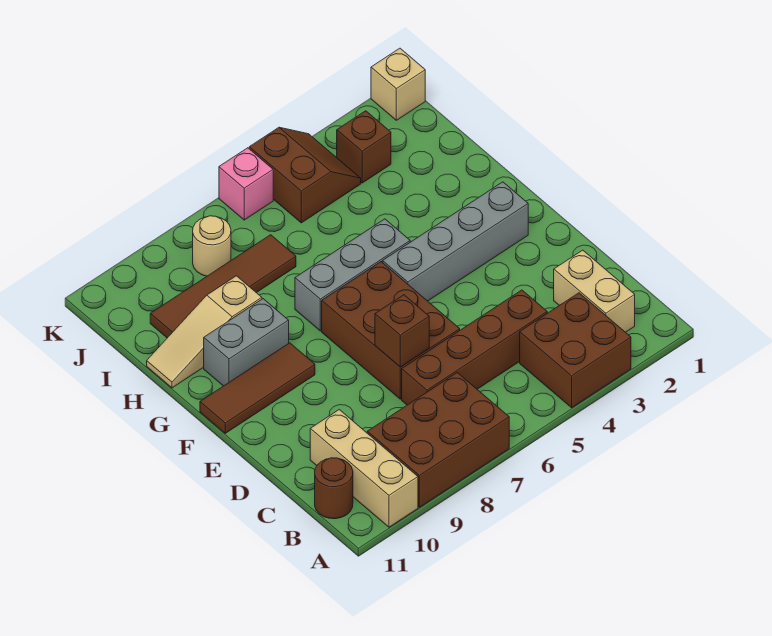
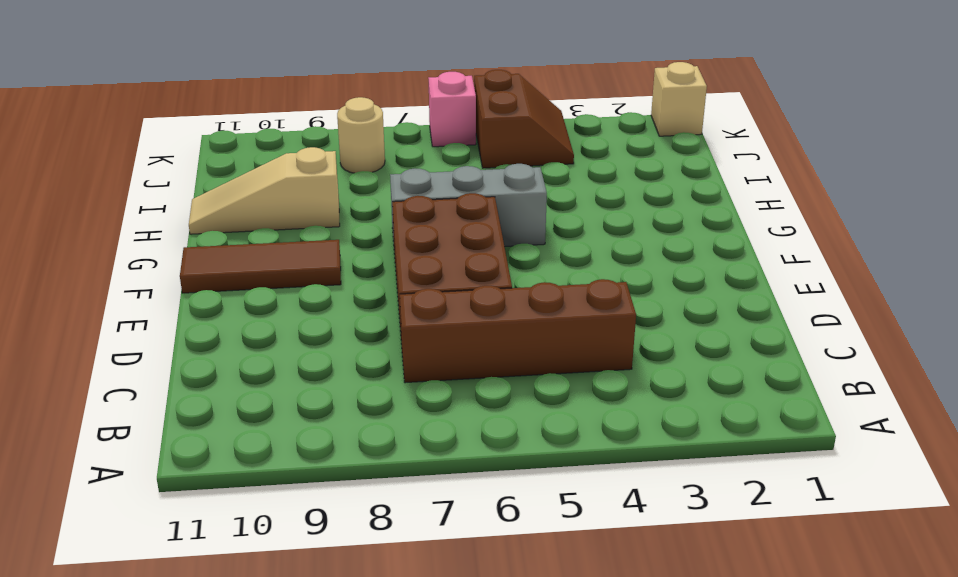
none -> brown 2x2 brick [520,293,631,408]
none -> brown 2x3 brick [367,373,509,507]
none -> tan 1x3 brick [310,410,418,527]

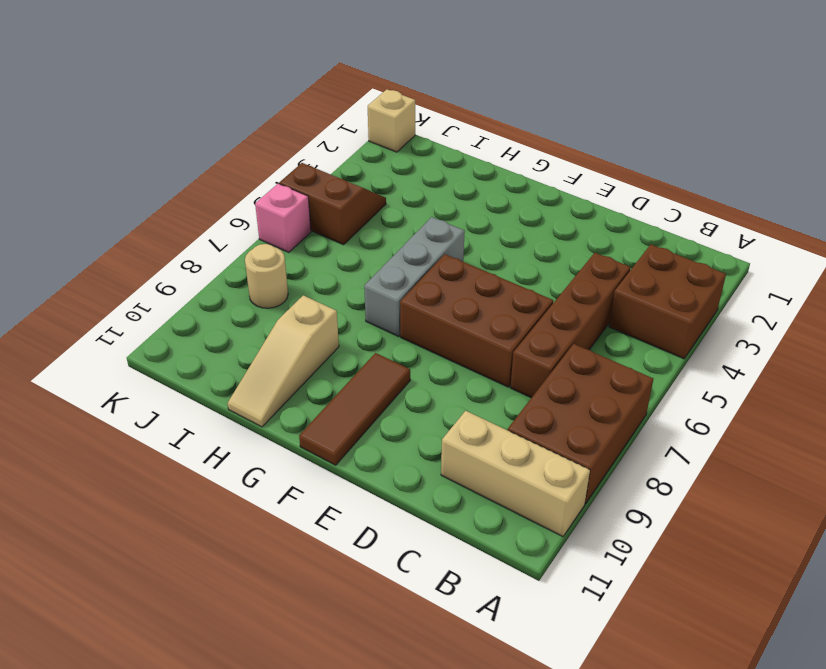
none -> tan 1x2 brick [554,250,635,332]
none -> brown 1x1 round brick [315,458,353,519]
none -> grey 1x4 brick [383,182,528,301]

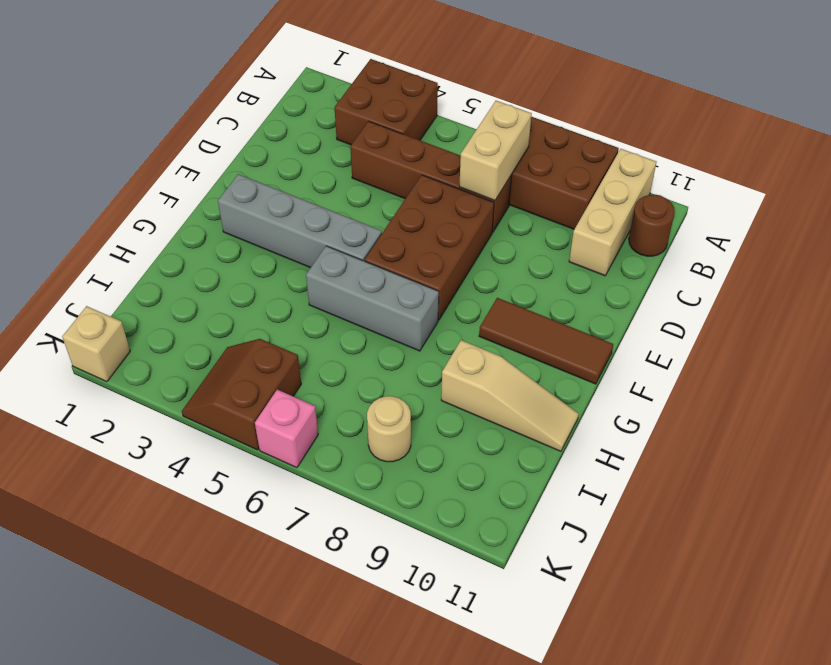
tan 1x2 brick [459,101,532,201] -> tan 1x2 brick moved to [554,250,635,332]
none -> grey 1x2 brick [204,299,289,386]
none -> brown 1x4 tile [150,235,296,338]
none -> brown 1x1 brick [337,111,391,183]

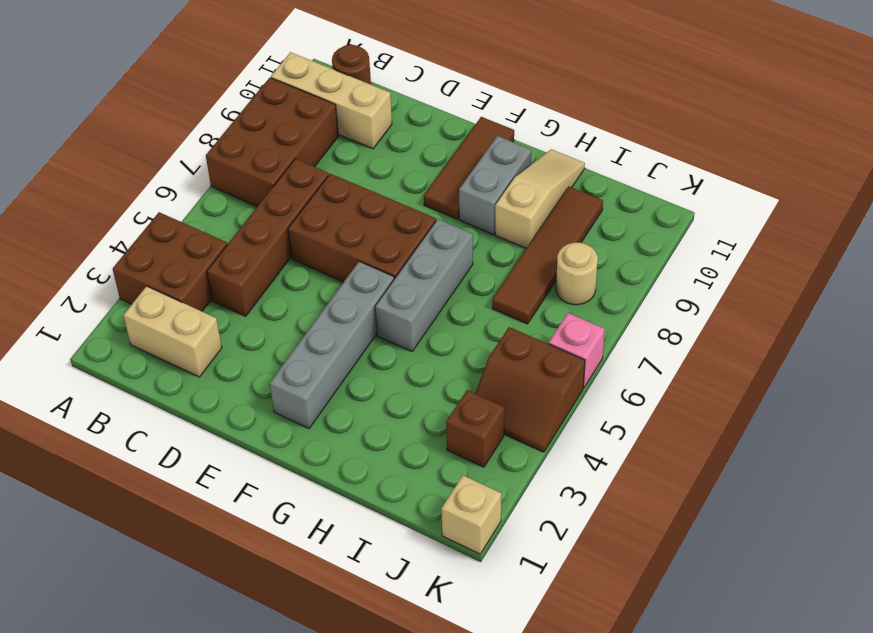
none -> brown 1x1 brick [375,295,429,367]

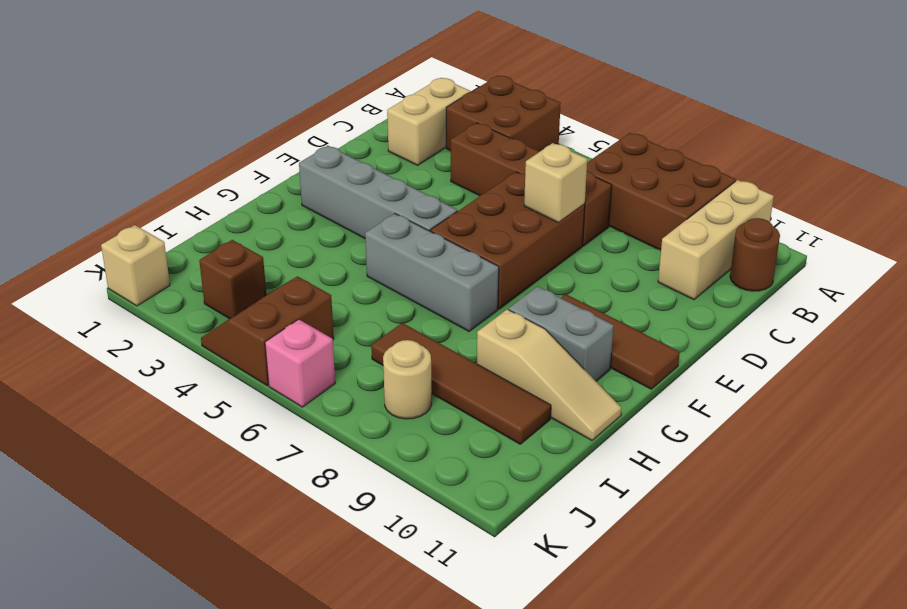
tan 1x1 brick [524,143,587,223] -> brown 1x1 brick [375,295,429,367]

